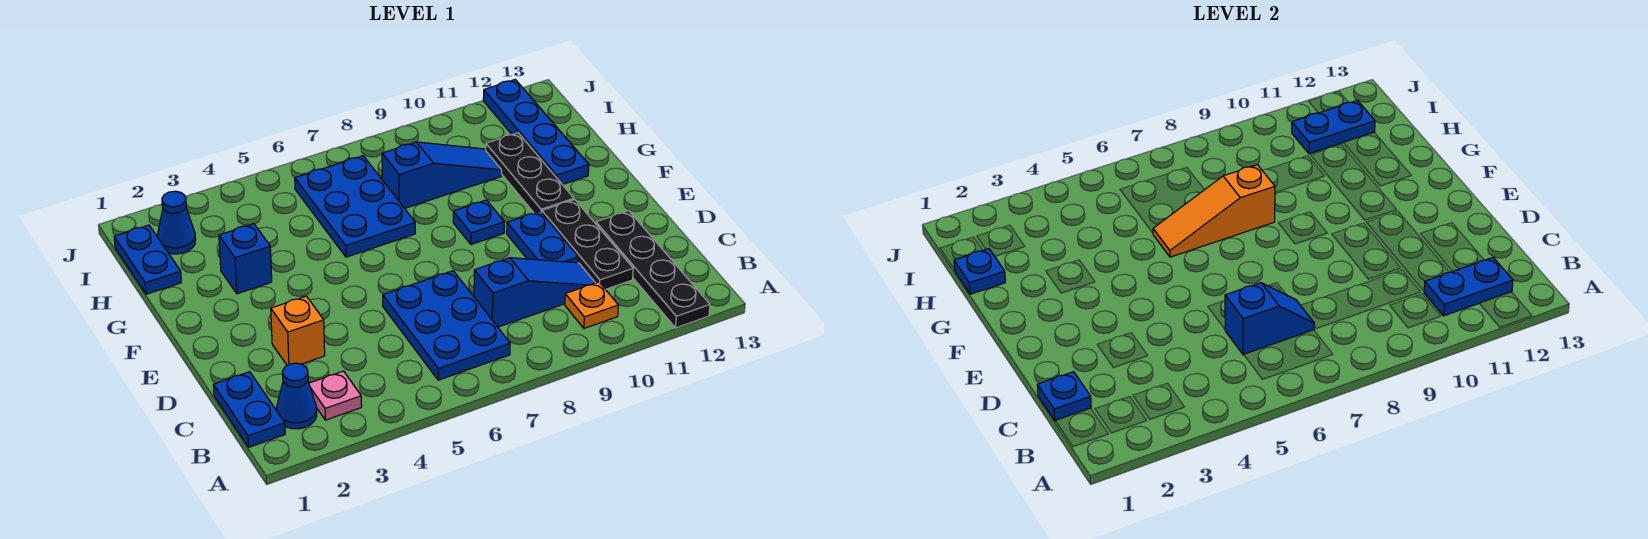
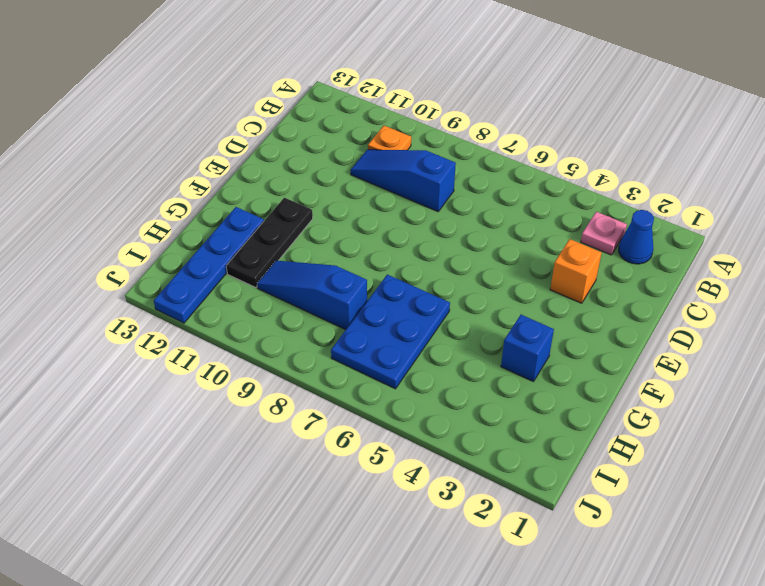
none -> black 1x4 plate [596,211,710,328]
none -> blue 1x2 plate [213,372,285,447]
none -> blue 2x3 plate [383,271,510,380]

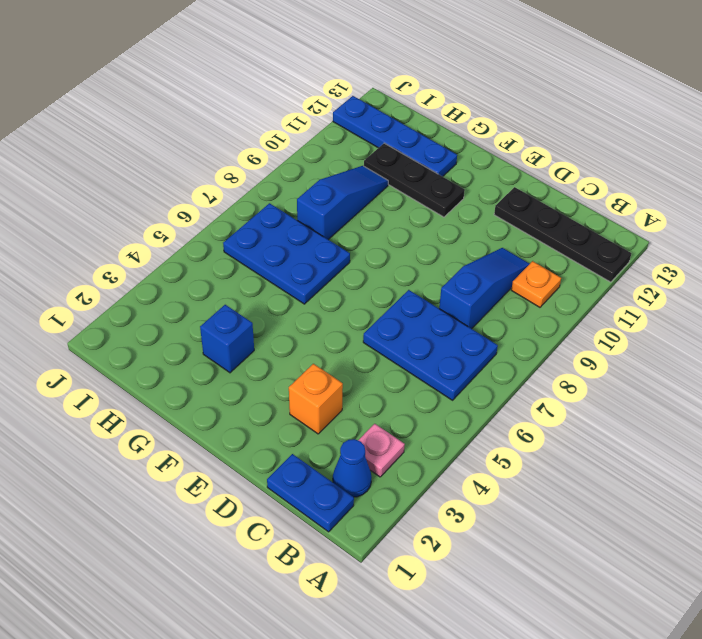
none -> black 1x3 plate [542,199,633,289]
none -> blue 1x2 plate [507,211,578,263]
none -> blue 1x1 plate [453,200,504,245]

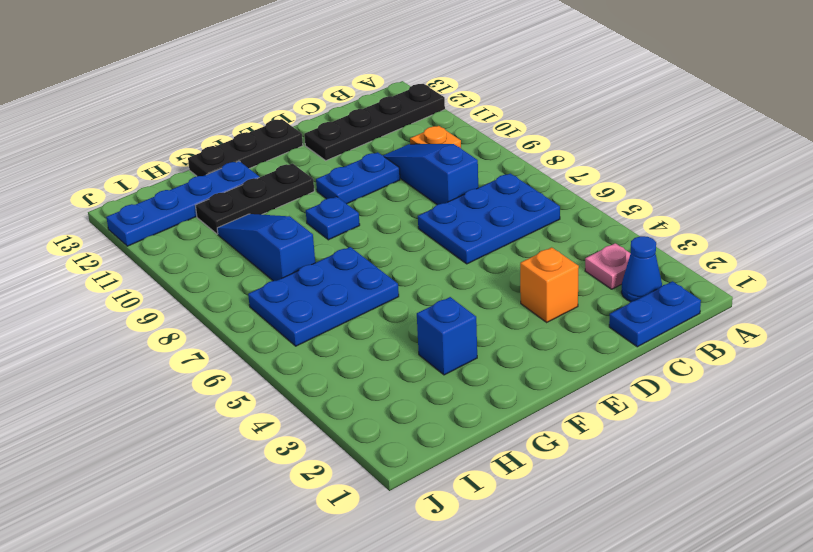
black 1x3 plate [188,119,303,176] -> black 1x3 plate moved to [542,199,633,289]
none -> blue 1x2 plate [114,225,181,294]
none -> blue 1x1 cone [157,191,196,254]
none -> blue 1x2 plate [1424,258,1513,316]

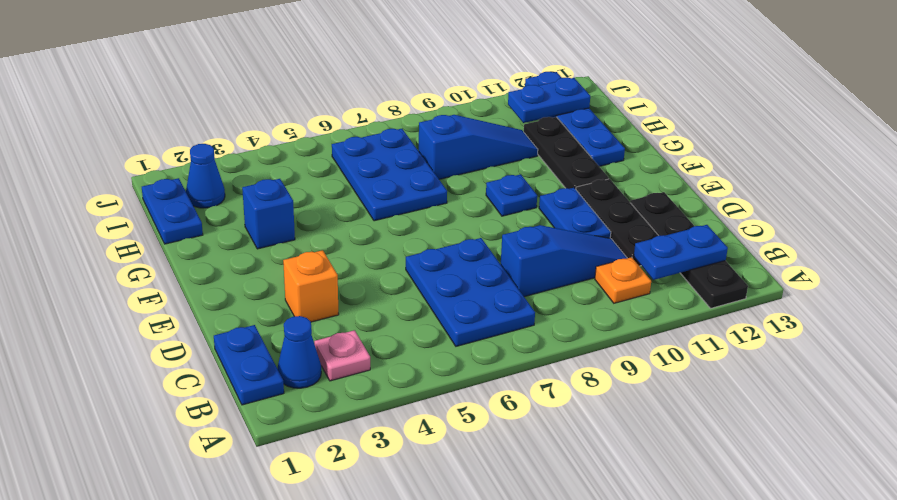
none -> blue 1x1 plate [1037,372,1091,421]
none -> blue 1x2 slope [1225,283,1314,355]
none -> orange 1x3 slope [1153,165,1275,257]

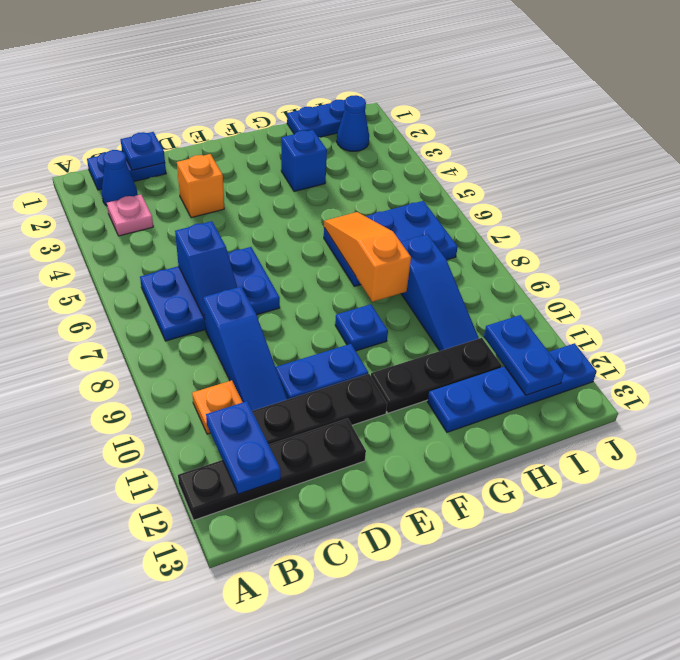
none -> blue 1x1 plate [954,249,1005,294]

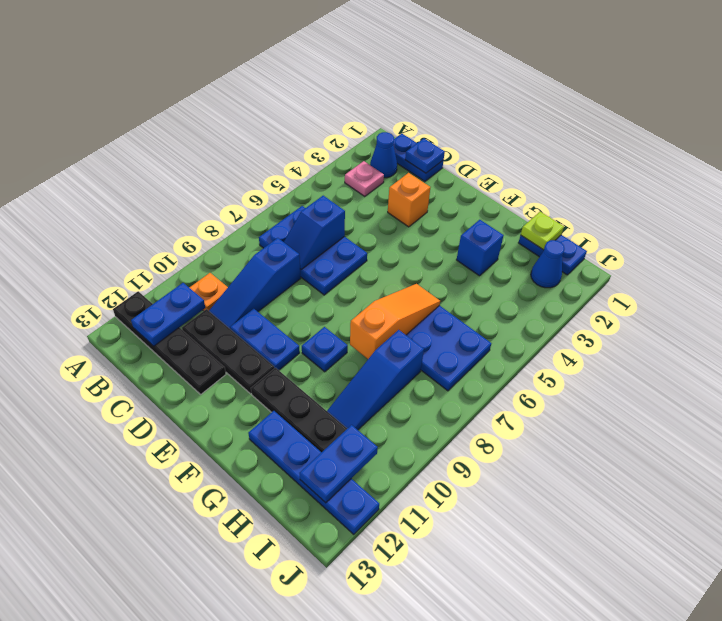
lime 1x1 plate [521,212,564,250] -> blue 1x1 plate [954,249,1005,294]

